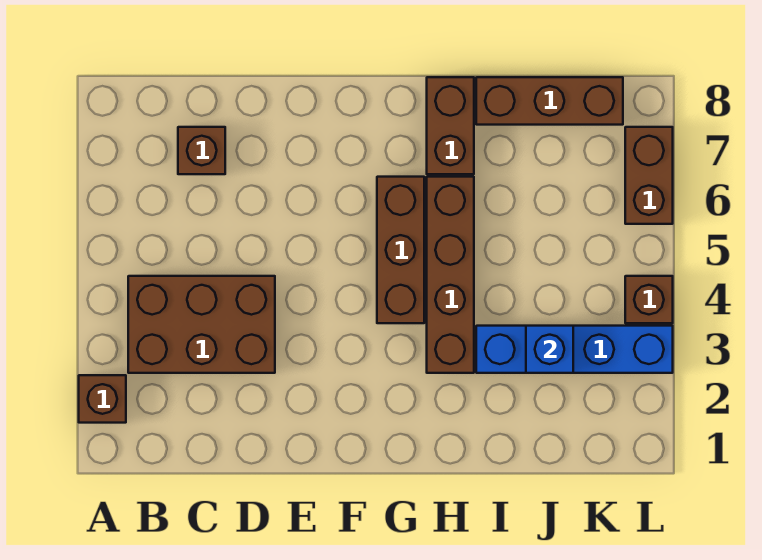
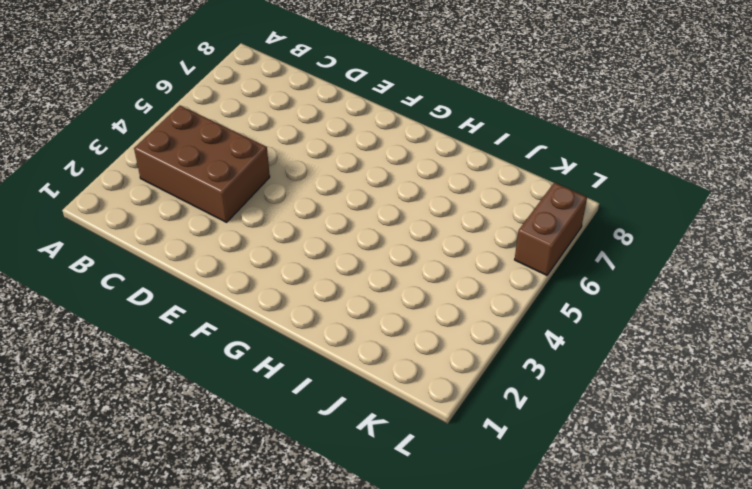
none -> brown 1x1 brick [79,375,126,423]
none -> brown 1x1 brick [178,127,225,174]

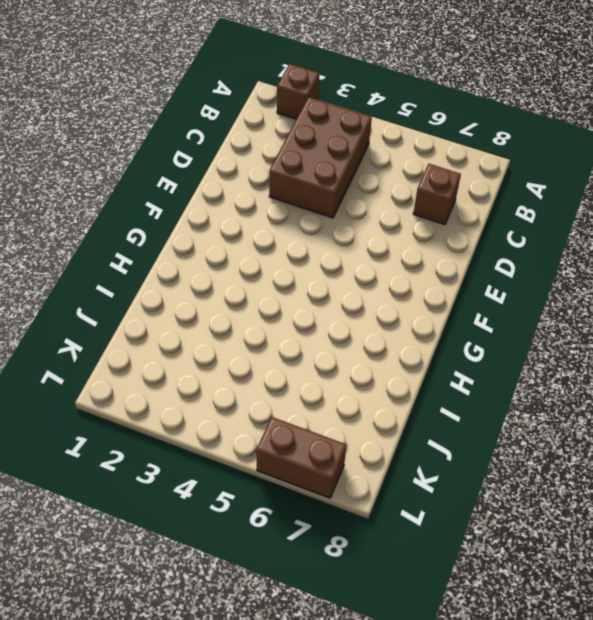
none -> brown 1x3 brick [377,177,424,323]
none -> brown 1x4 brick [427,177,474,373]

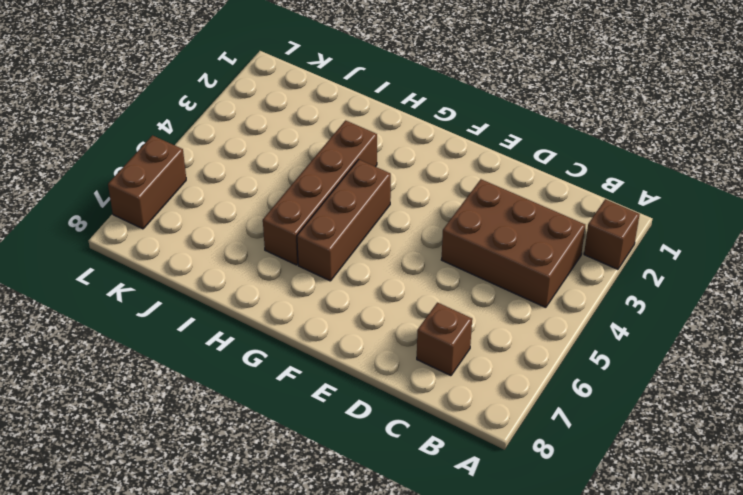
none -> brown 1x2 brick [427,77,474,174]
none -> blue 1x4 brick [476,326,673,373]

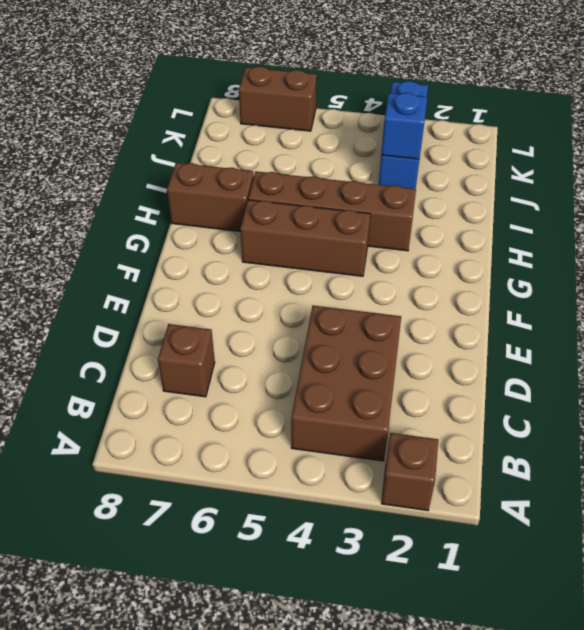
blue 1x3 brick [379,81,428,189] -> blue 1x4 brick [476,326,673,373]
none -> brown 1x3 brick [476,77,623,125]
none -> brown 1x1 brick [625,276,673,323]

